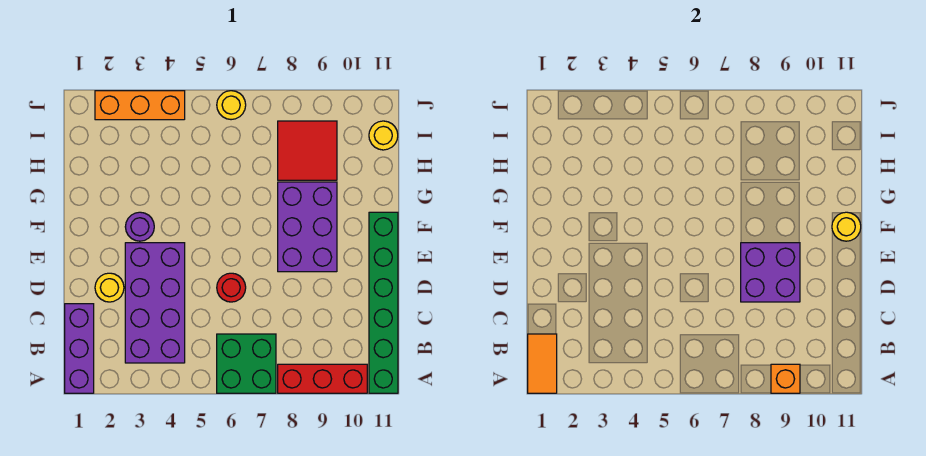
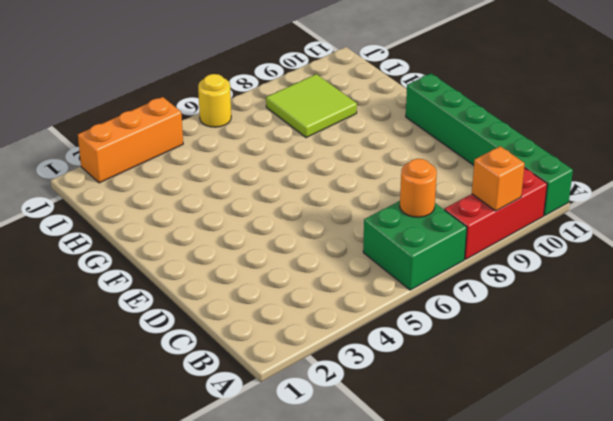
orange 1x1 round brick [400,159,437,217] -> none
lime 2x2 tile [266,74,357,138] -> red 2x2 tile [278,121,337,180]
none -> purple 1x3 brick [65,304,94,393]
none -> purple 2x4 brick [125,243,185,363]
none -> yellow 1x1 round brick [95,273,124,302]

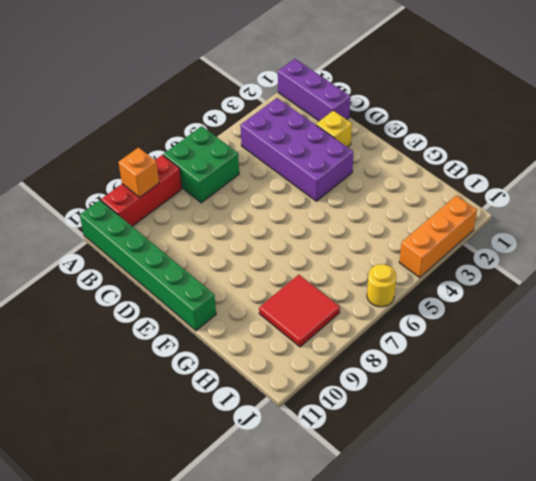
yellow 1x1 brick [316,111,352,147] -> yellow 1x1 round brick [95,273,124,302]
none -> red 1x1 round brick [217,273,246,302]
none -> purple 2x3 brick [278,182,337,272]
none -> purple 1x1 round brick [125,212,154,241]

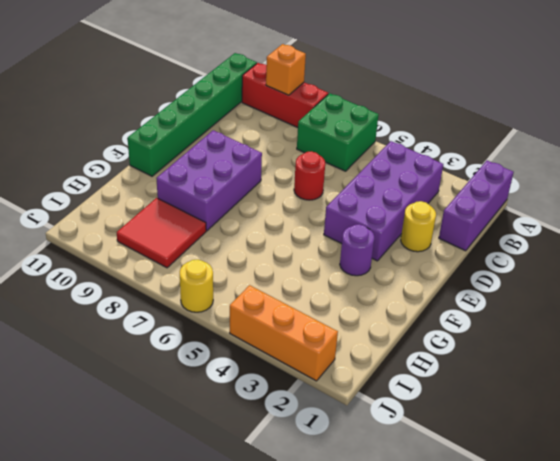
none -> yellow 1x1 round brick [369,121,398,150]
none -> orange 1x2 tile [528,334,557,393]
none -> purple 2x2 brick [741,243,800,302]

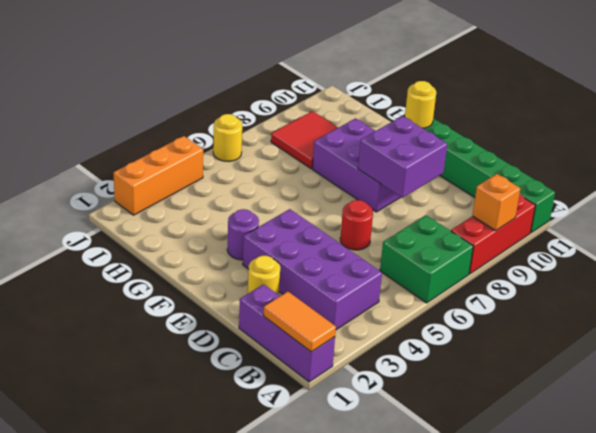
none -> yellow 1x1 round brick [369,121,398,150]

